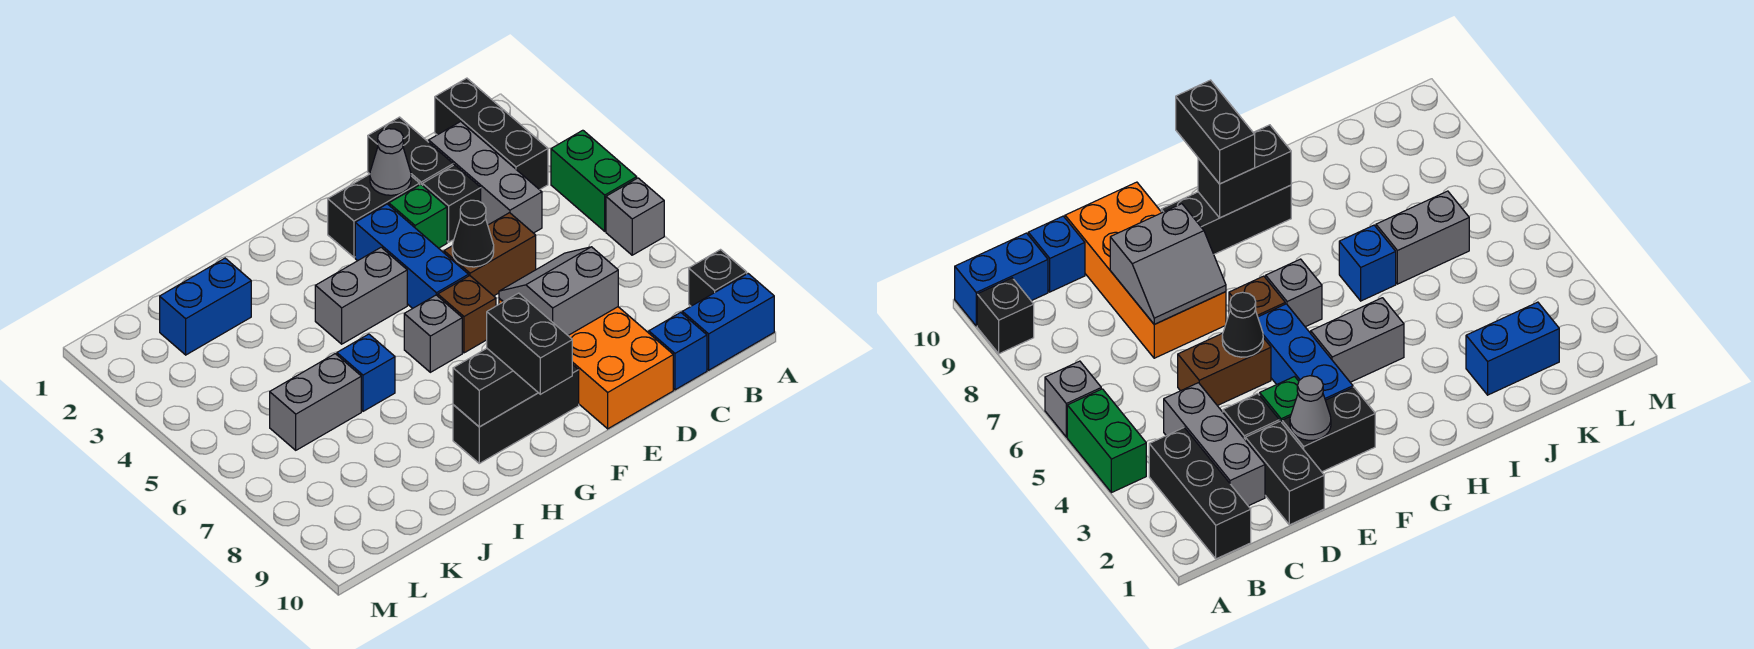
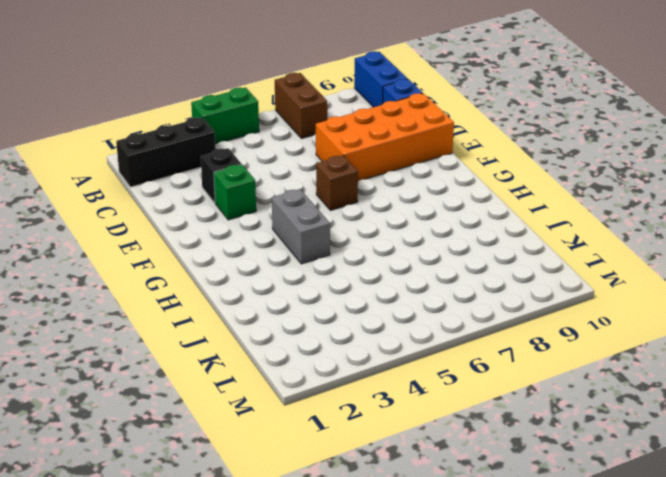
brown 1x2 brick [275,73,327,139] -> brown 1x2 brick moved to [444,213,536,296]
none -> grey 1x1 brick [606,178,664,255]
none -> black 1x1 brick [689,250,747,306]
none -> grey 1x3 brick [429,122,542,233]

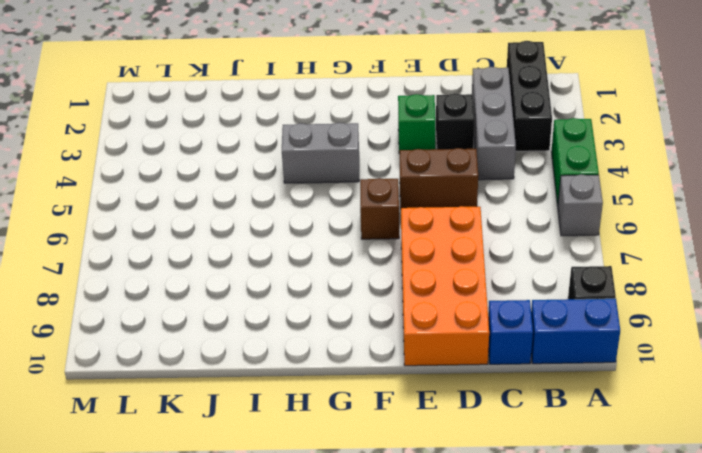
none -> black 1x2 brick [368,117,453,186]
none -> black 1x2 brick [328,174,420,257]
none -> blue 1x3 brick [355,204,469,308]

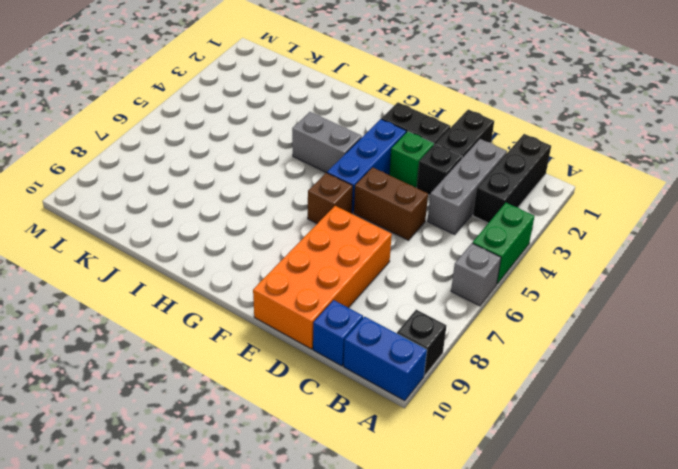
none -> black 1x3 brick [453,364,579,463]
none -> grey 1x1 brick [404,295,462,372]
none -> blue 1x1 brick [337,334,395,411]

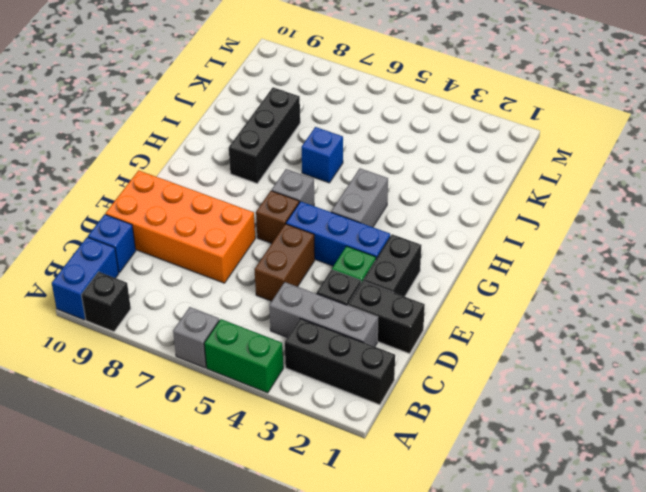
black 1x3 brick [229,87,300,183] -> black 1x3 brick moved to [453,364,579,463]
none -> blue 1x2 brick [160,258,251,355]
none -> grey 1x2 brick [270,354,361,450]
none -> grey 2x2 slope [499,247,618,335]

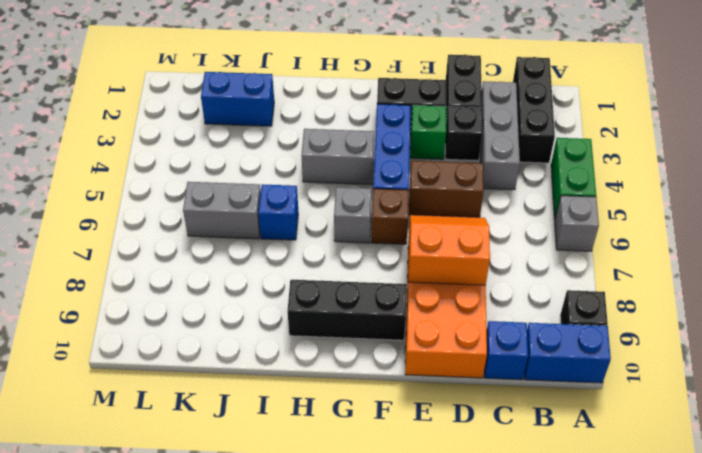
orange 2x2 slope [409,215,490,285] -> grey 2x2 slope [499,247,618,335]
none -> grey 1x1 cone [370,129,411,195]
none -> black 1x1 cone [452,200,494,267]
none -> black 1x2 brick [453,348,538,427]

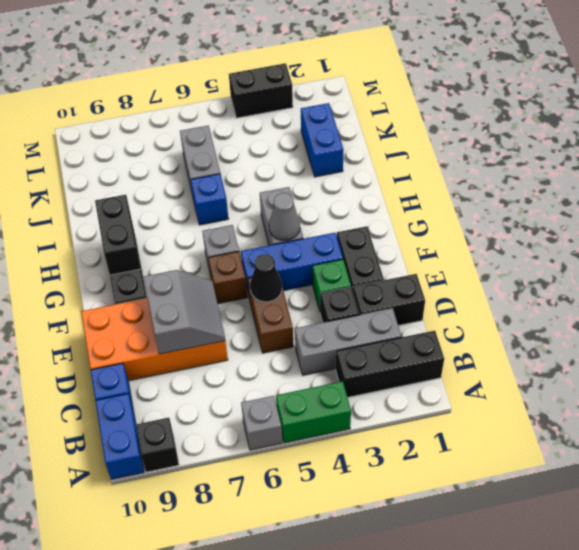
grey 1x1 cone [269,193,300,240] -> grey 1x1 cone moved to [370,129,411,195]
black 1x2 brick [229,63,293,118] -> black 1x2 brick moved to [487,293,572,394]

